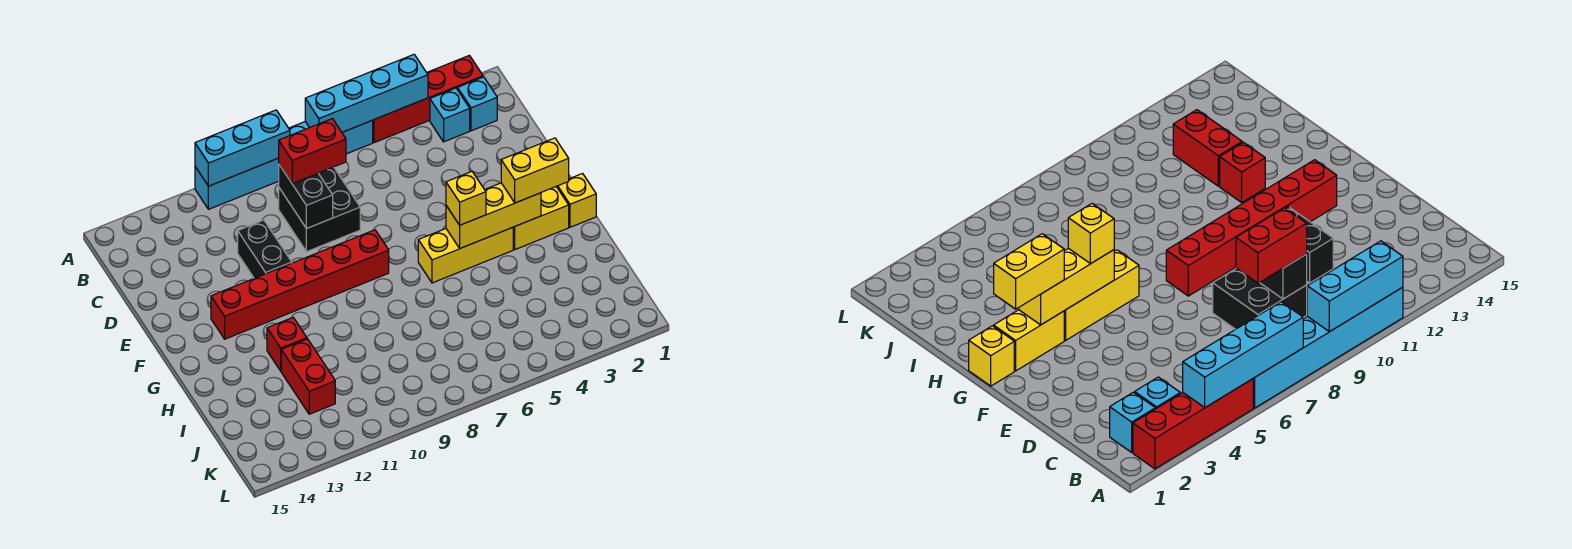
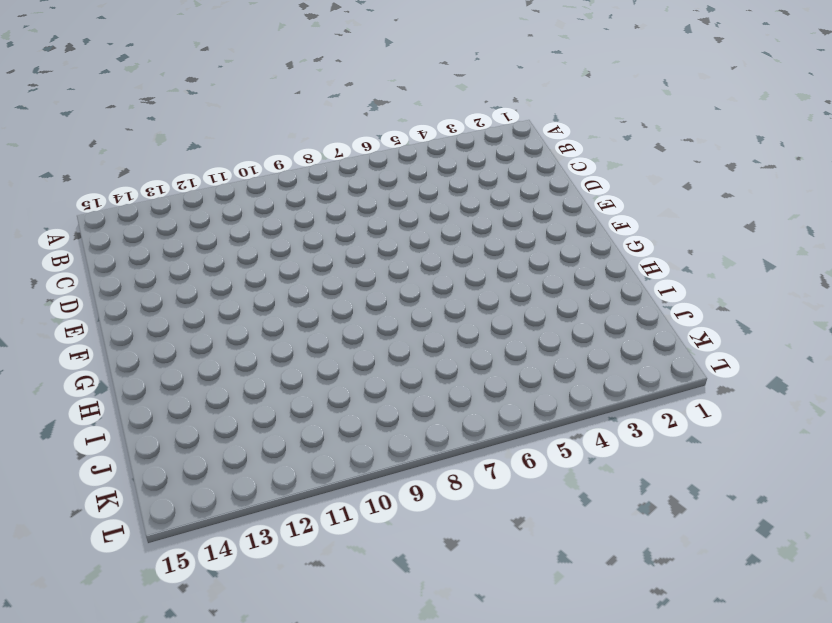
none -> red 1x4 brick [373,55,483,143]
none -> cyan 1x6 brick [195,120,373,209]
none -> cyan 1x1 brick [458,77,497,131]

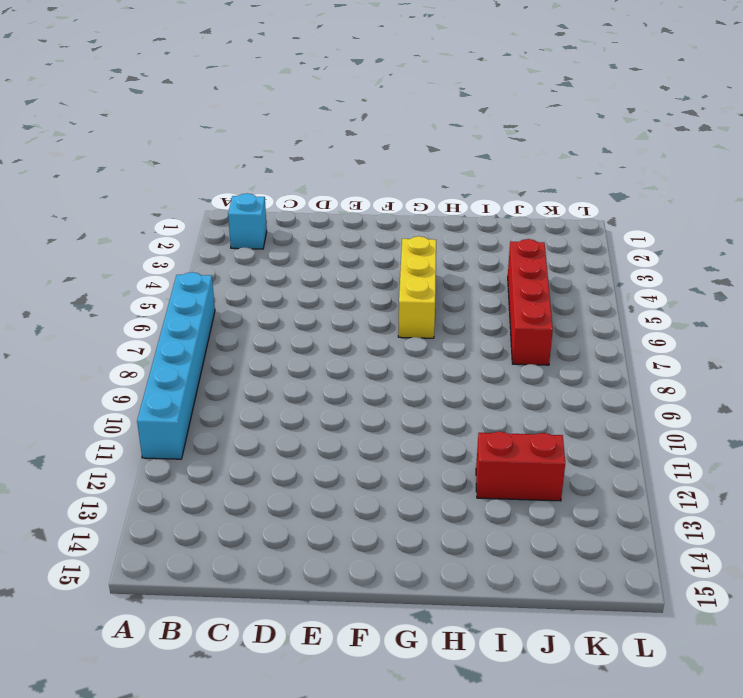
red 1x4 brick [508,239,553,365] -> red 1x4 brick moved to [373,55,483,143]
none -> cyan 1x1 brick [430,88,470,142]
none -> black 2x2 brick [279,167,360,252]
none -> black 1x2 brick [238,220,292,278]

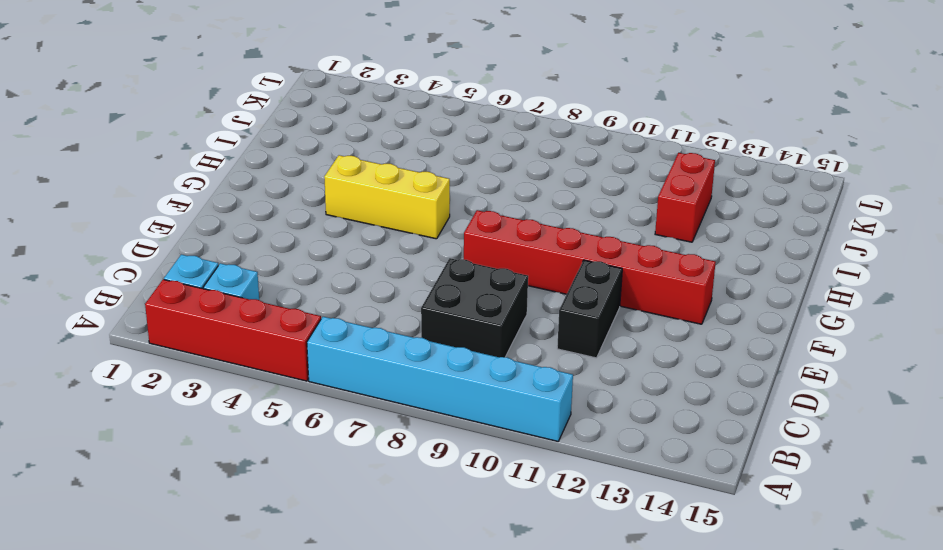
none -> yellow 1x1 brick [556,174,596,227]
none -> yellow 1x2 brick [513,187,569,249]
none -> red 1x1 brick [267,318,307,371]

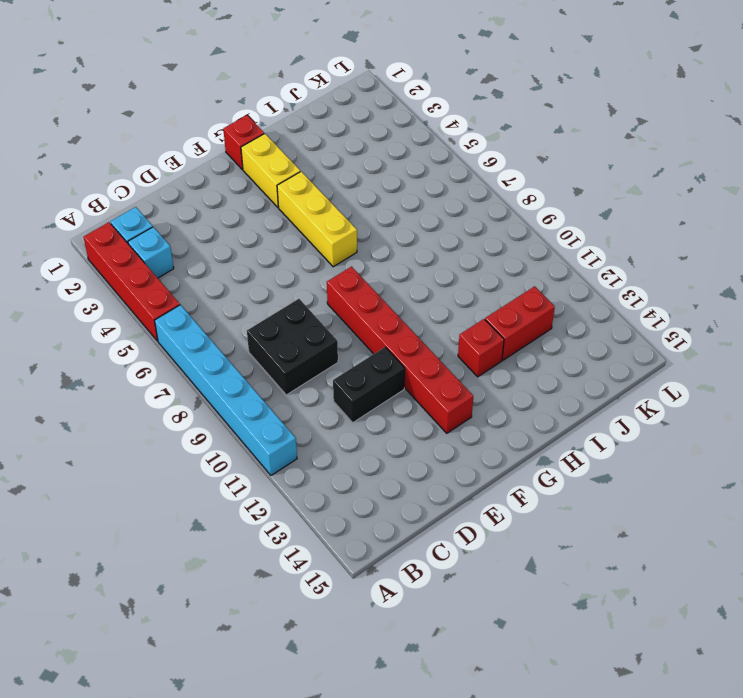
red 1x1 brick [223,115,264,169] -> yellow 1x1 brick [556,174,596,227]
none -> cyan 1x4 brick [305,55,428,132]
none -> cyan 1x3 brick [195,110,290,186]
none -> black 1x2 brick [279,165,333,229]

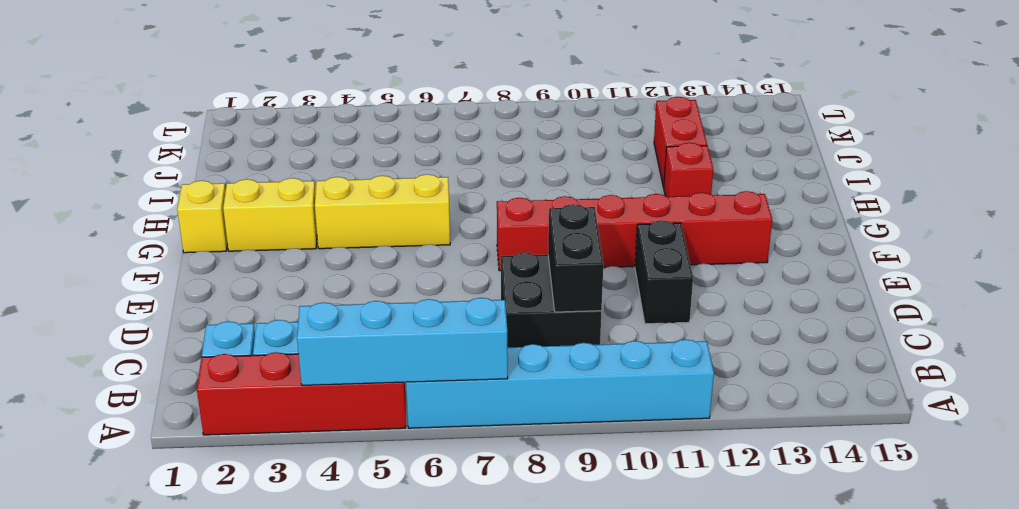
none -> cyan 1x3 brick [195,110,290,186]
none -> yellow 1x3 brick [446,183,541,248]
none -> red 1x2 brick [279,119,346,183]

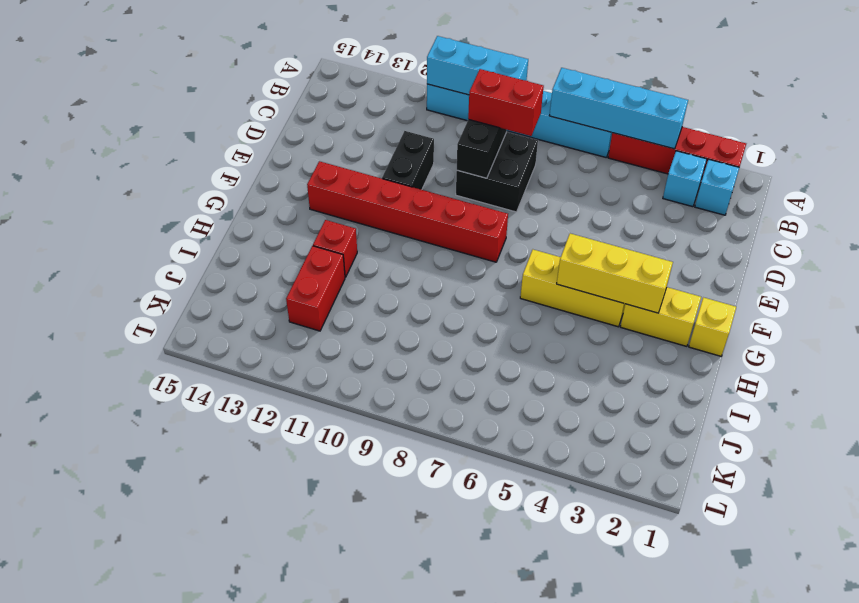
none -> yellow 1x2 brick [501,138,569,203]
none -> yellow 1x1 brick [446,172,486,225]

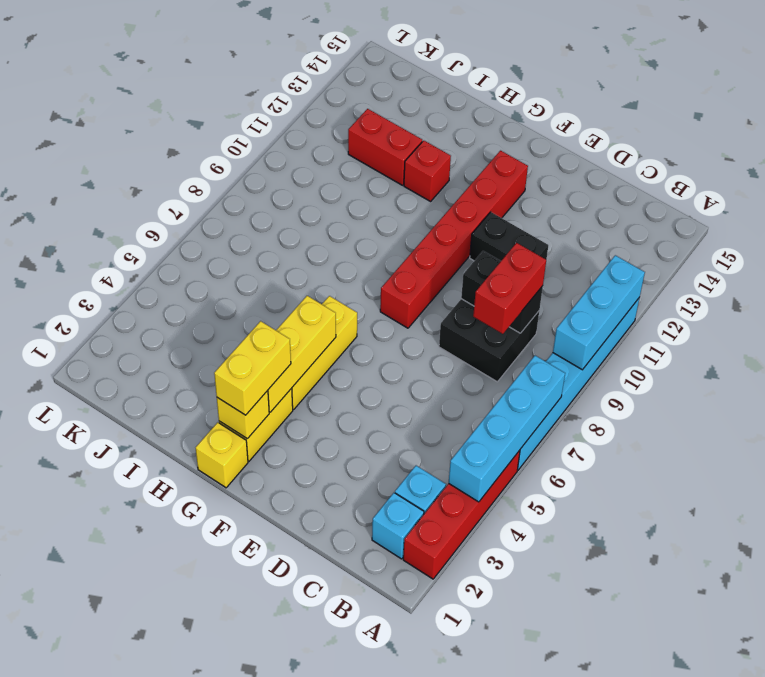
yellow 1x1 brick [217,391,269,439] -> yellow 1x1 brick moved to [446,172,486,225]

